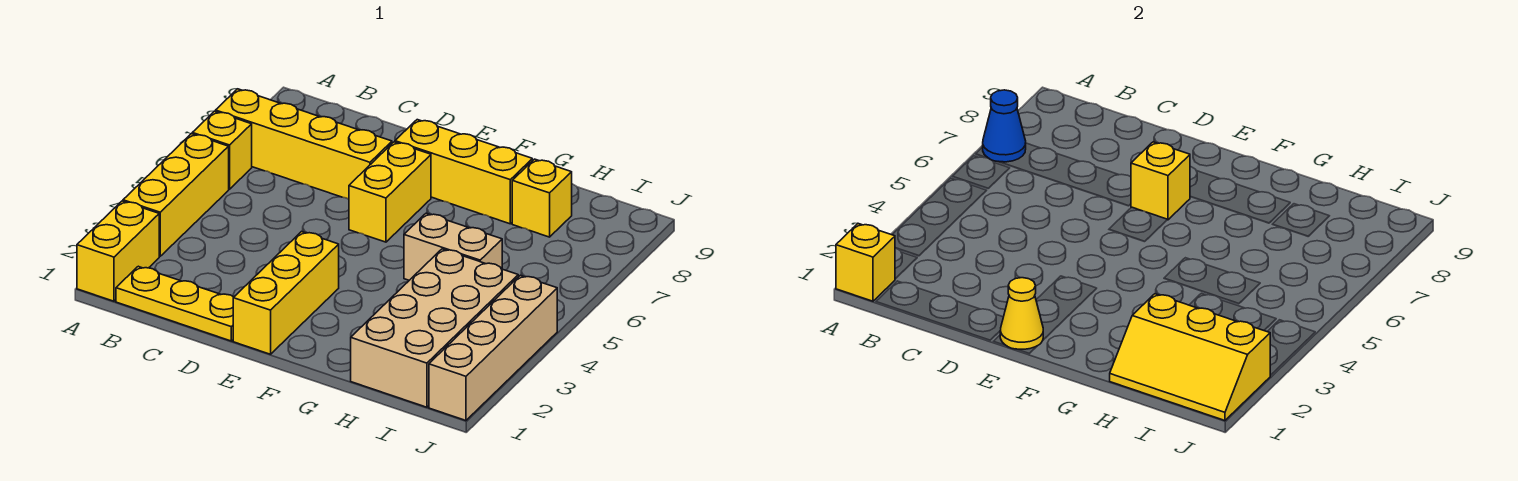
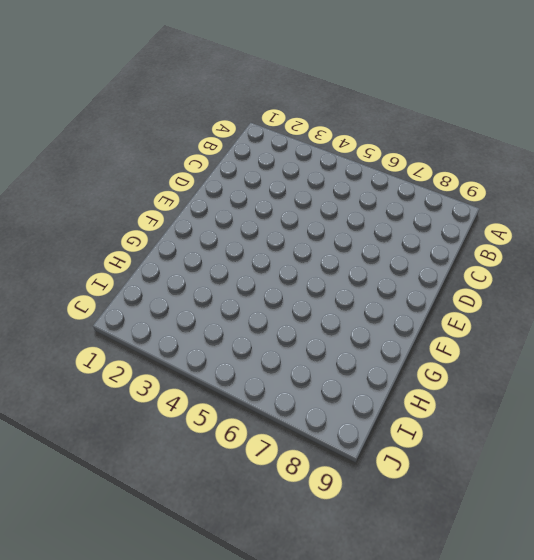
none -> yellow 1x2 brick [77,201,159,301]
none -> yellow 1x3 brick [123,134,229,256]
none -> yellow 1x1 brick [192,111,252,189]

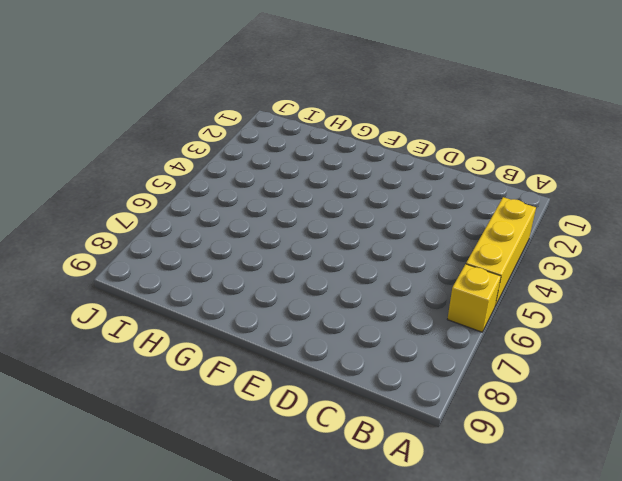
none -> yellow 1x2 brick [77,201,159,301]
none -> yellow 1x4 brick [216,89,392,199]
none -> yellow 1x3 plate [116,266,234,341]

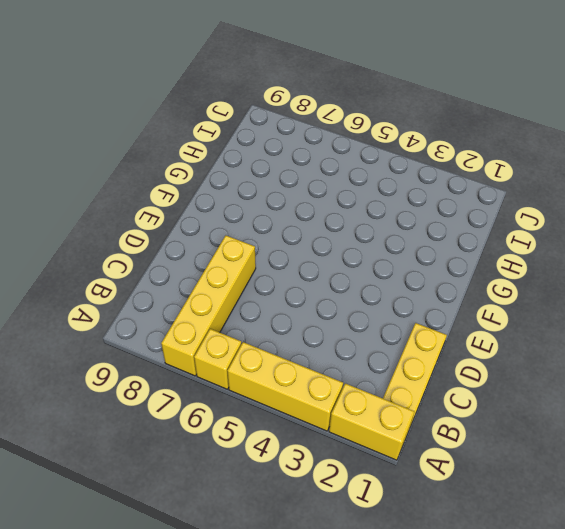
none -> yellow 1x3 brick [233,232,339,354]
none -> yellow 1x2 brick [349,142,431,242]
none -> yellow 1x3 brick [395,120,532,224]

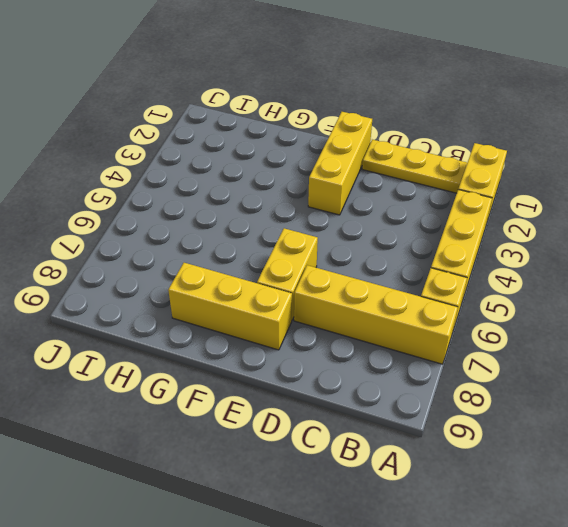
none -> tan 1x2 brick [404,213,502,280]
none -> tan 2x4 brick [351,249,518,407]
none -> yellow 1x1 brick [512,159,572,237]

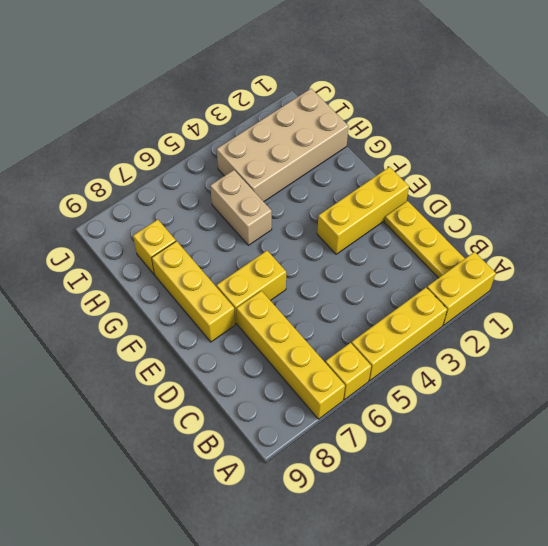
none -> tan 1x4 brick [429,275,557,421]
none -> yellow 1x1 brick [836,224,895,301]
none -> blue 1x1 cone [983,90,1026,162]

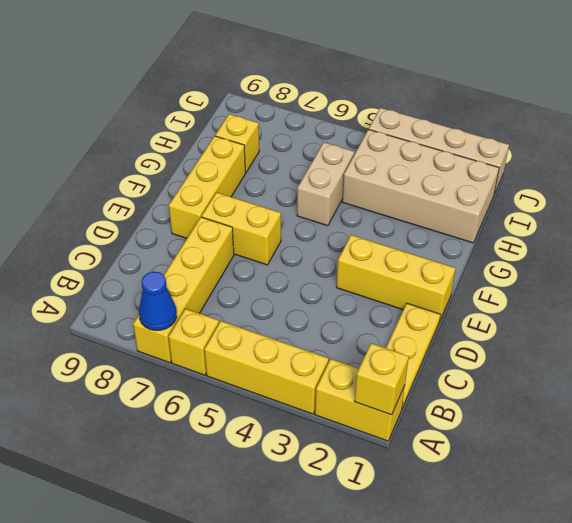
none -> yellow 1x1 cone [1000,278,1043,349]
none -> yellow 1x1 brick [1131,142,1190,220]
none -> yellow 2x3 slope [1110,294,1270,421]

